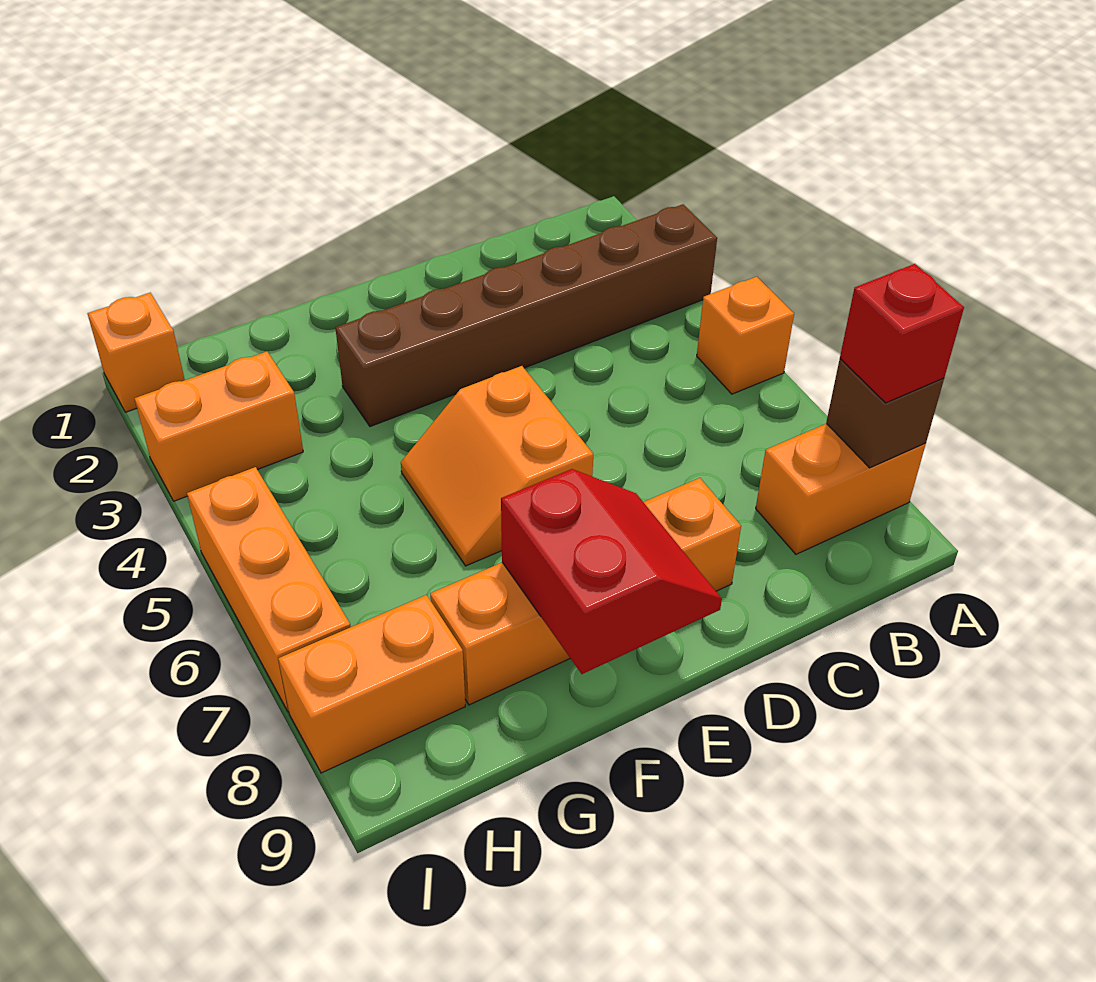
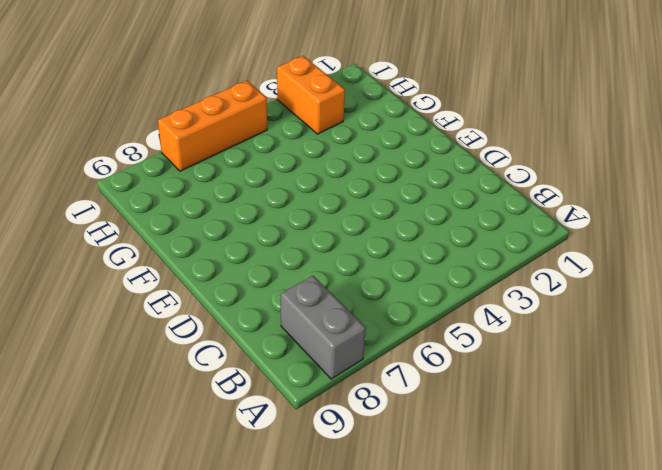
grey 1x2 brick [281,276,366,379] -> orange 1x2 brick [756,424,926,554]
none -> brown 1x6 brick [335,204,717,427]
none -> orange 1x1 brick [697,277,794,394]
none -> orange 1x4 brick [430,478,741,705]

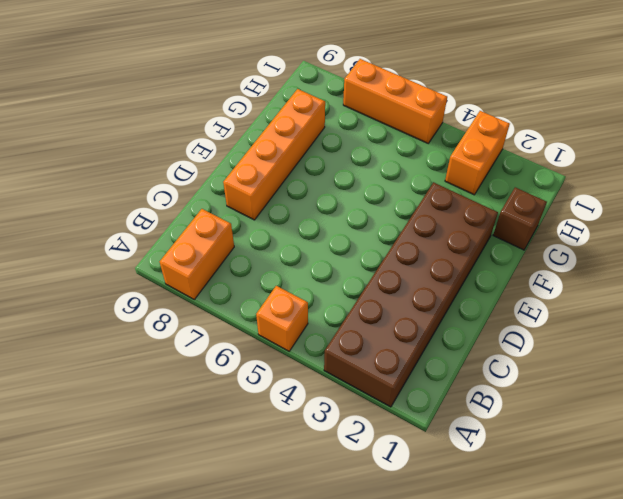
brown 2x6 brick [324,183,498,407] -> brown 1x6 brick [335,204,717,427]
brown 1x1 brick [493,187,547,250] -> brown 1x1 brick moved to [826,359,944,468]
none -> orange 2x2 slope [401,366,593,566]
none -> orange 1x2 brick [278,595,465,773]
none -> orange 1x1 brick [88,293,185,412]

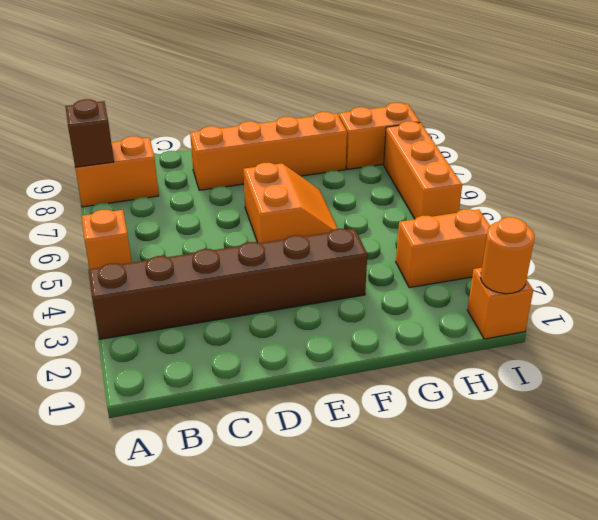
orange 1x1 round brick [481,217,535,294] -> none
none -> red 2x2 slope [501,469,722,674]
none -> red 1x1 brick [840,264,964,403]

